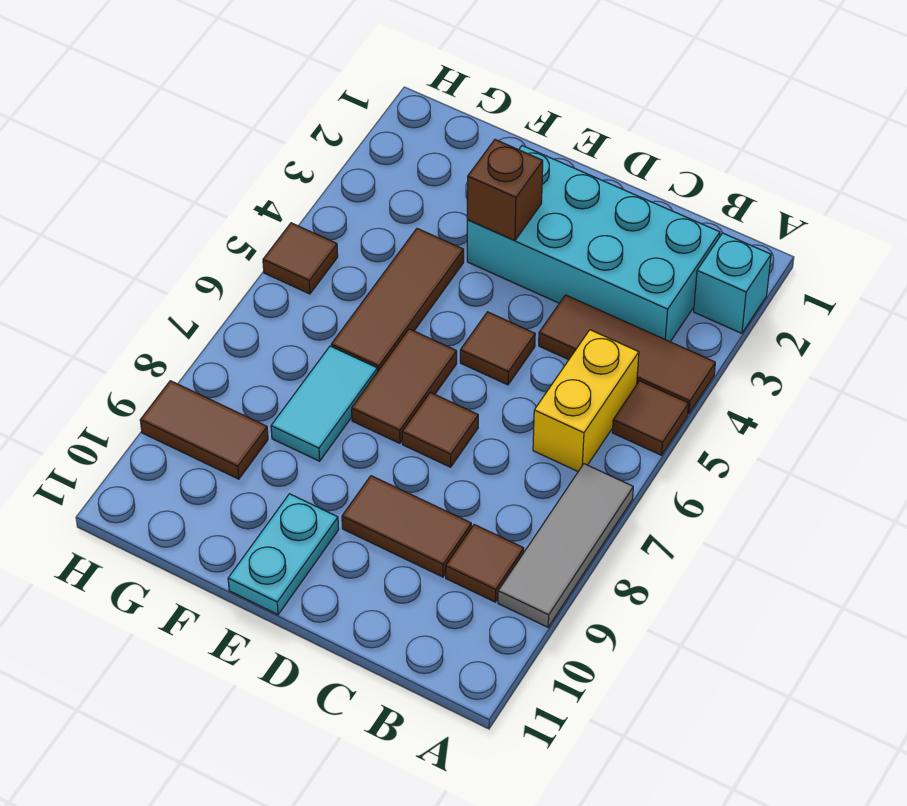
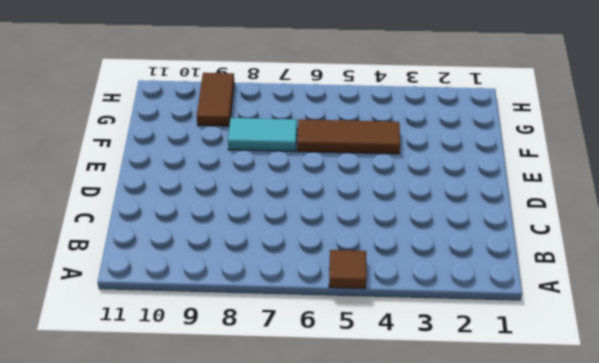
none -> cyan 1x1 brick [694,233,771,333]
none -> brown 1x3 tile [539,295,715,414]
none -> grey 1x3 tile [498,464,633,627]

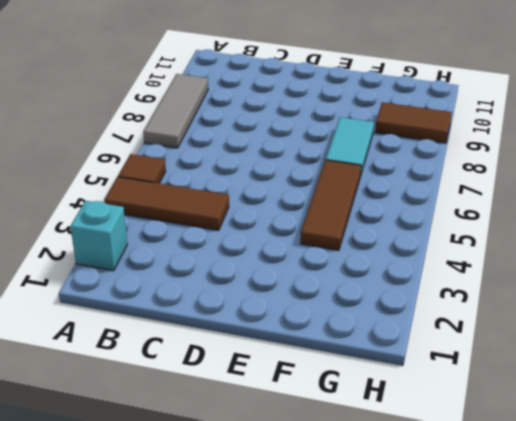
none -> cyan 2x4 brick [467,146,720,342]
none -> yellow 1x2 brick [533,330,639,471]
none -> brown 1x1 tile [446,525,524,602]

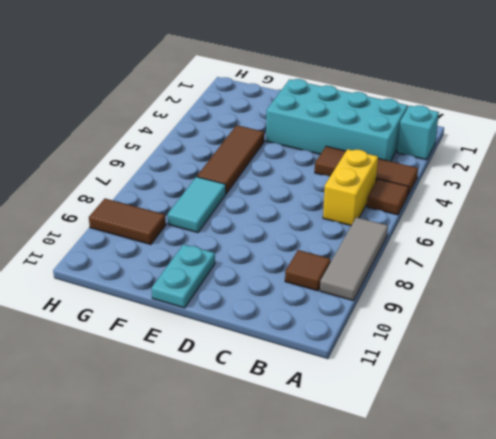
none -> brown 1x2 tile [342,476,471,577]
none -> brown 1x1 tile [460,312,535,385]
none -> brown 1x1 tile [402,393,478,467]

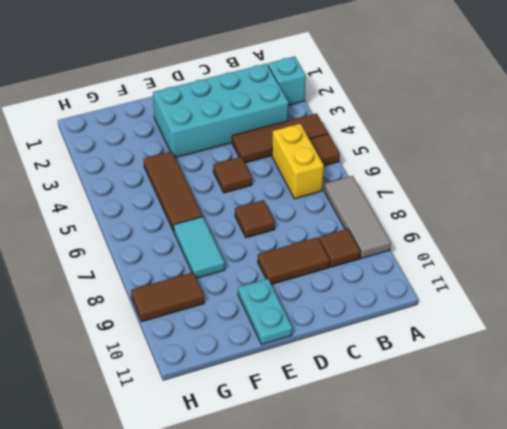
none -> brown 1x2 tile [352,329,457,443]
none -> brown 1x1 tile [263,223,338,294]
none -> brown 1x1 brick [467,140,543,241]

